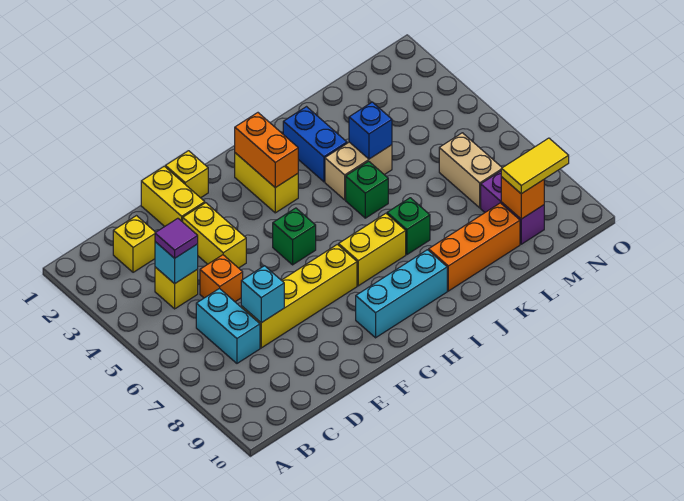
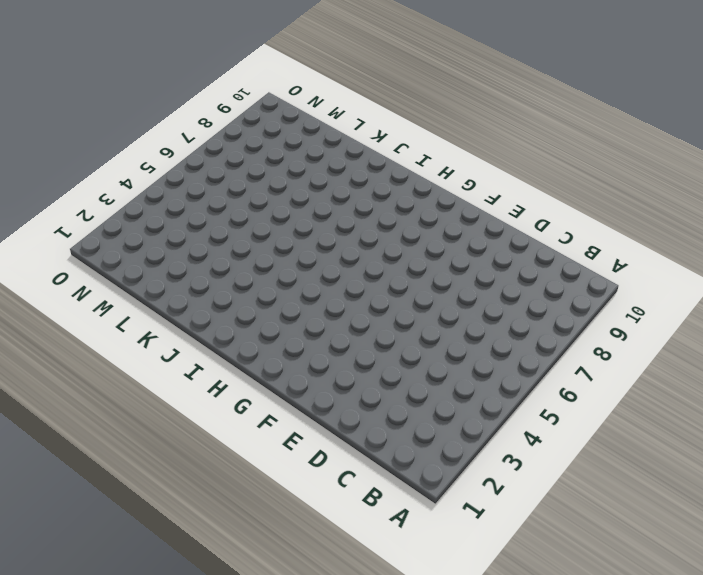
none -> yellow 1x1 brick [113,216,156,272]
none -> yellow 1x1 brick [155,267,198,309]
none -> cyan 1x2 brick [196,288,260,363]

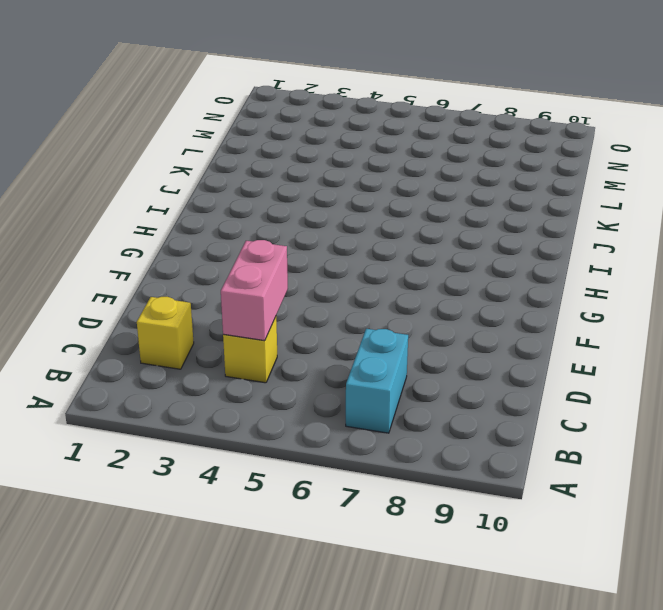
cyan 1x2 brick [346,329,408,433] -> cyan 1x2 brick turned to [196,288,260,363]
pink 1x2 brick [221,240,288,341] -> cyan 1x1 brick [155,242,198,284]
none -> orange 1x1 brick [200,255,243,302]
none -> yellow 1x4 brick [241,244,357,348]
none -> yellow 1x2 brick [141,166,205,227]

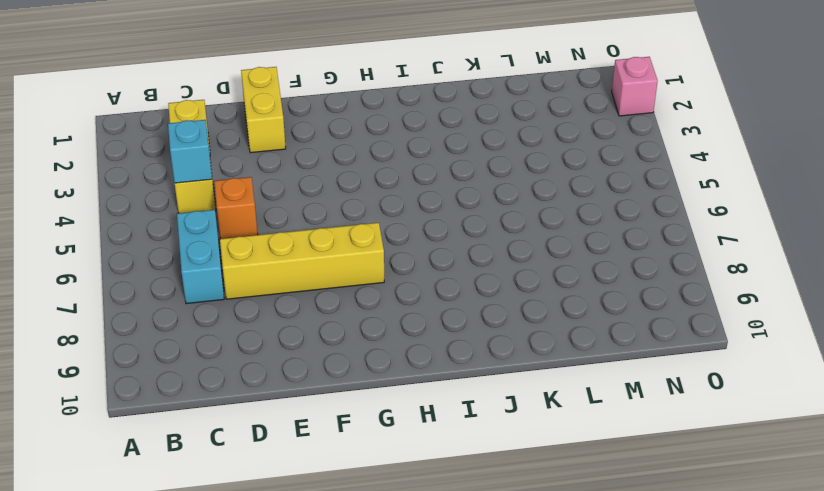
pink 1x1 brick [612,57,658,116] -> none
none -> yellow 1x2 brick [183,203,246,268]
none -> yellow 1x1 brick [165,151,208,198]
none -> green 1x1 brick [273,208,316,265]

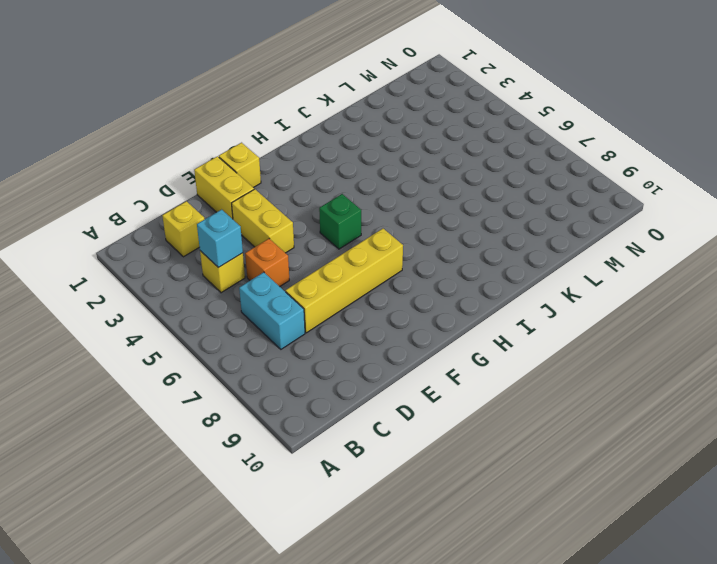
none -> cyan 1x3 brick [356,250,447,338]
none -> yellow 1x2 brick [235,153,298,213]
none -> yellow 1x2 brick [339,213,406,286]

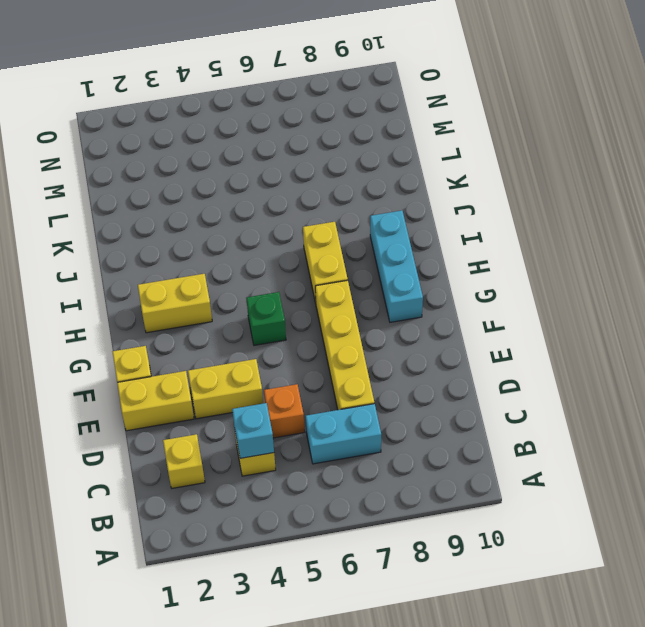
none -> blue 1x2 brick [283,107,347,182]
none -> tan 1x2 brick [325,142,392,200]
none -> green 1x1 brick [346,161,388,218]

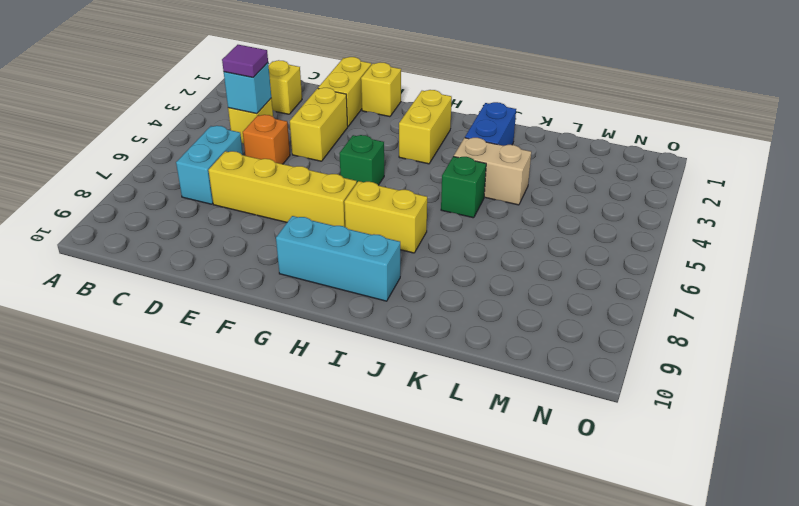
none -> green 1x1 brick [387,198,430,254]
none -> orange 1x3 brick [429,203,520,291]
none -> tan 1x2 brick [439,133,502,208]

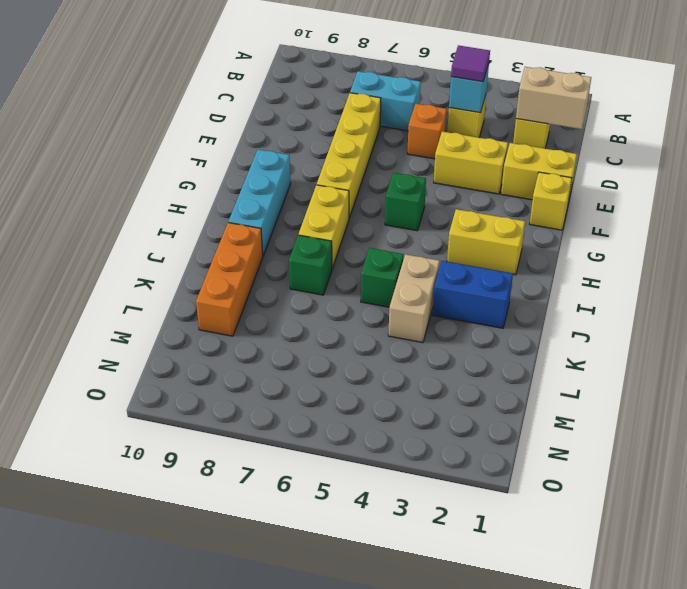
tan 1x2 brick [516,67,591,129] -> tan 1x2 brick moved to [439,133,502,208]
none -> purple 1x2 brick [481,171,544,244]
none -> cyan 1x1 brick [241,266,284,323]
none -> orange 1x2 brick [235,113,298,188]

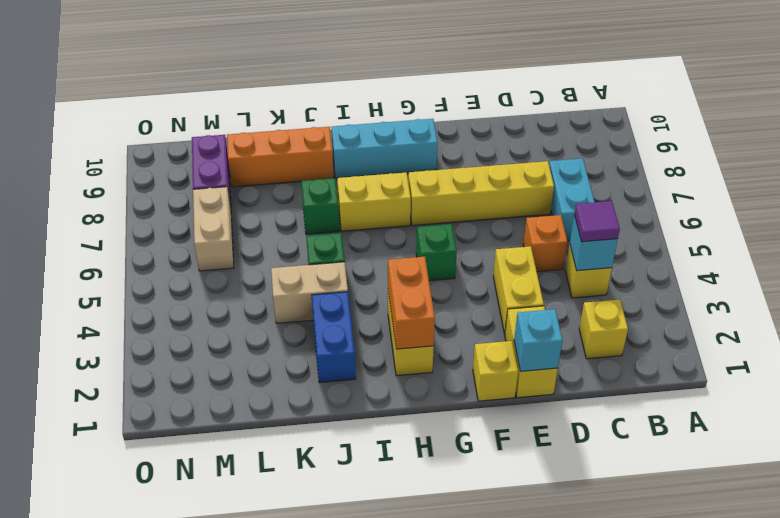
cyan 1x1 brick [514,309,562,371] -> cyan 1x1 brick moved to [241,266,284,323]
none -> blue 1x1 brick [349,102,392,159]
none -> orange 1x1 brick [501,177,544,219]
none -> yellow 1x2 tile [501,138,569,194]

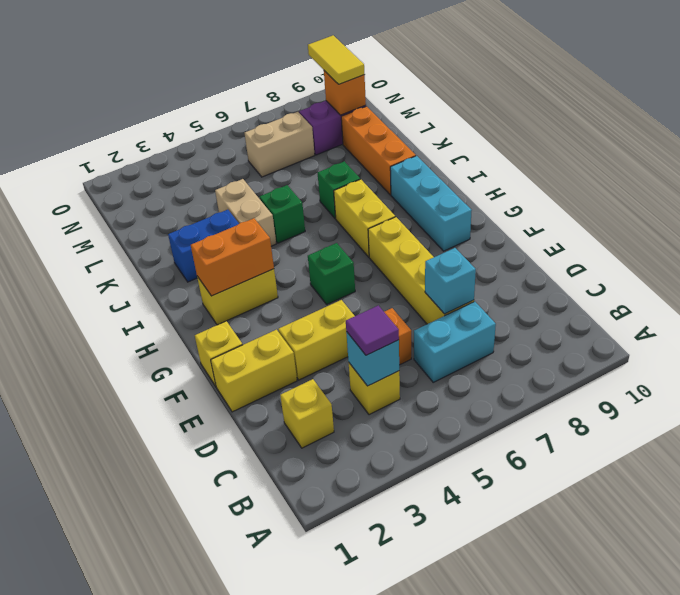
none -> blue 1x1 brick [349,102,392,159]

